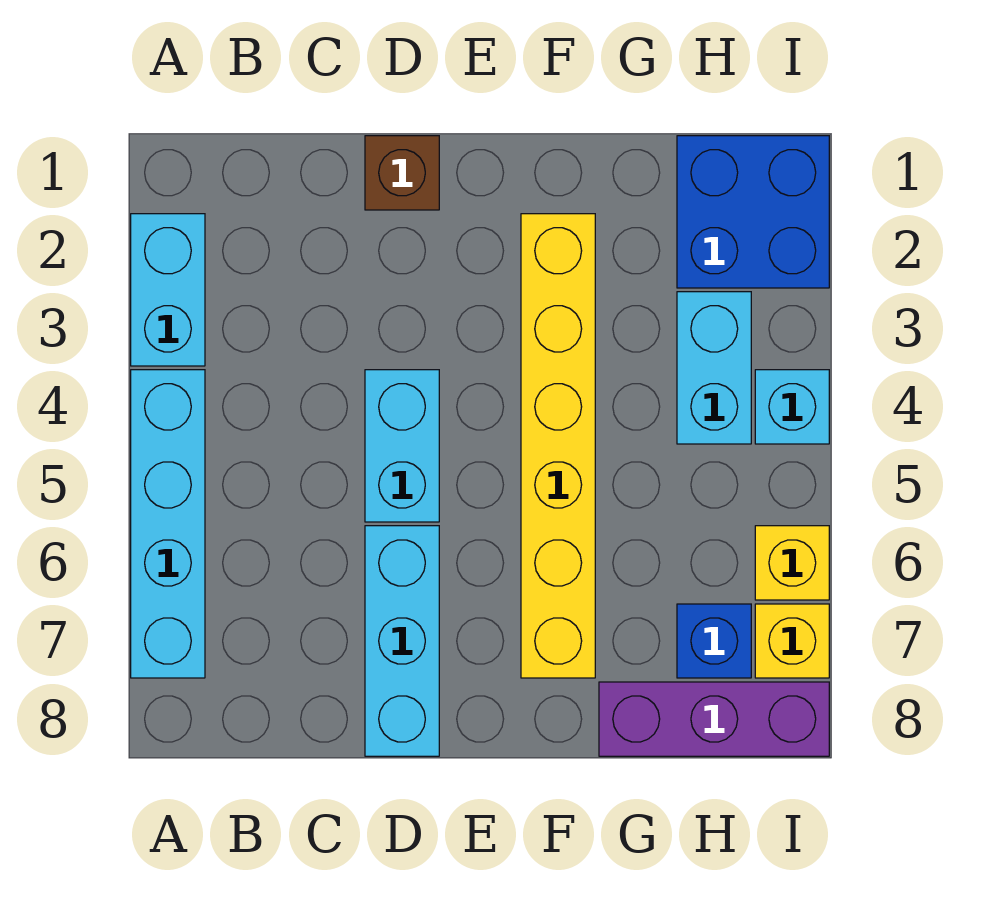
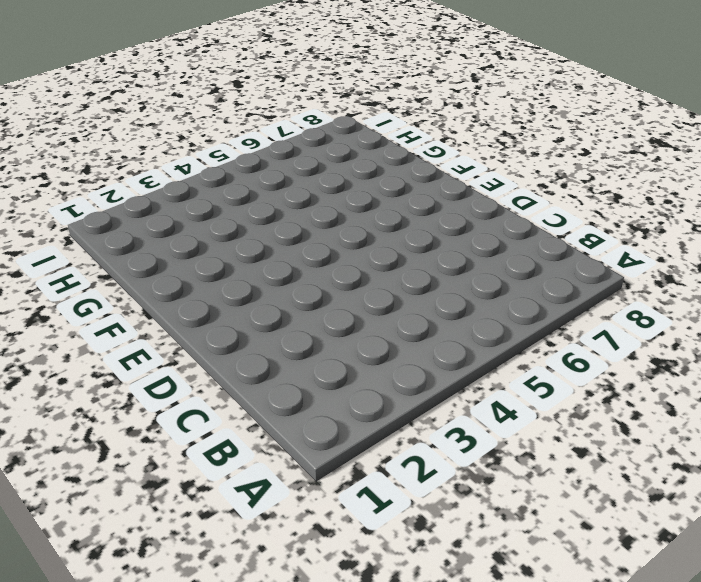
none -> cyan 1x2 brick [131,214,205,366]
none -> cyan 1x4 brick [131,370,205,678]
none -> brown 1x1 brick [365,136,439,210]

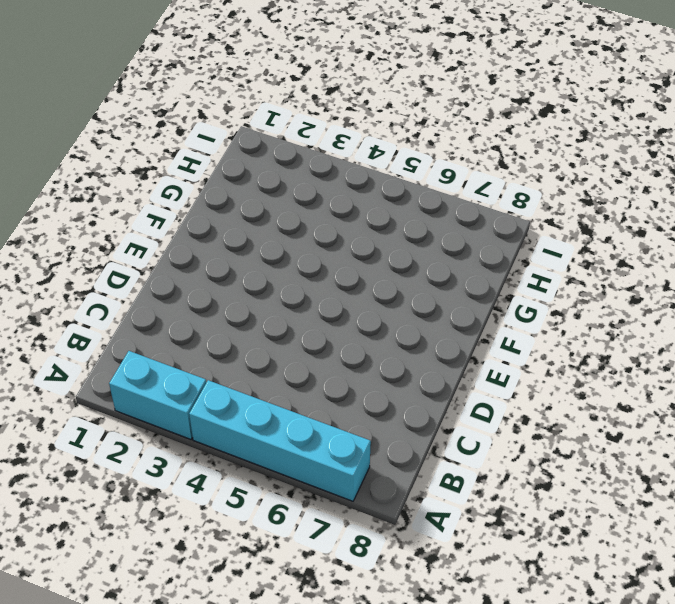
none -> brown 1x1 brick [365,136,439,210]
none -> cyan 1x2 brick [365,370,439,522]
none -> cyan 1x3 brick [365,526,439,756]

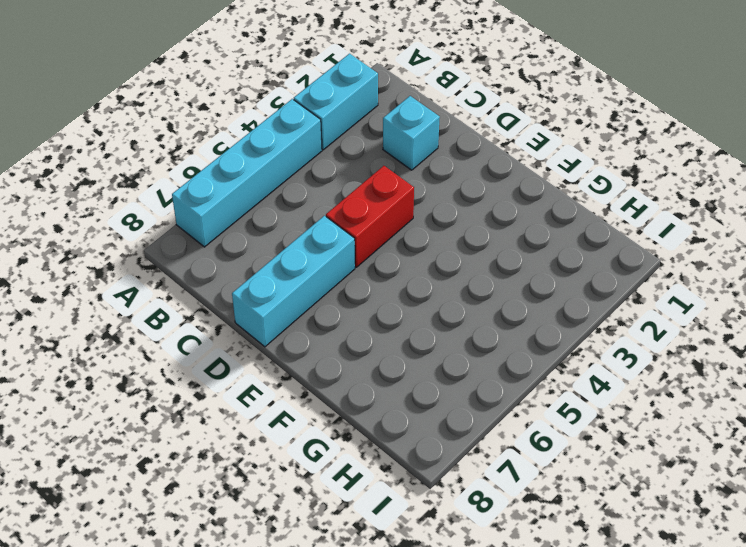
cyan 1x1 brick [383,96,440,170] -> cyan 1x1 brick moved to [755,370,829,444]
red 1x2 brick [326,166,414,267] -> cyan 1x2 brick [365,370,439,522]
none -> brown 1x1 brick [365,136,439,210]
none -> yellow 1x6 brick [521,214,595,678]
none -> purple 1x3 brick [599,682,829,756]

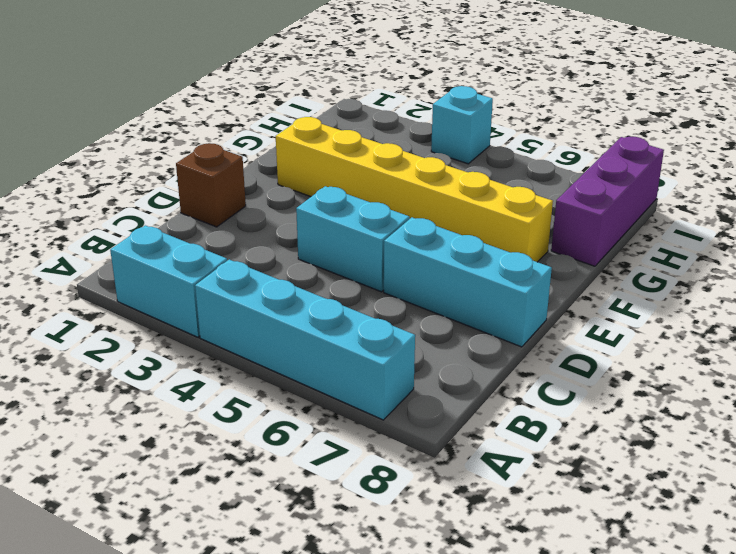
none -> blue 2x2 brick [677,136,829,288]
none -> cyan 1x2 brick [677,292,751,444]
none -> blue 1x1 brick [677,604,751,678]

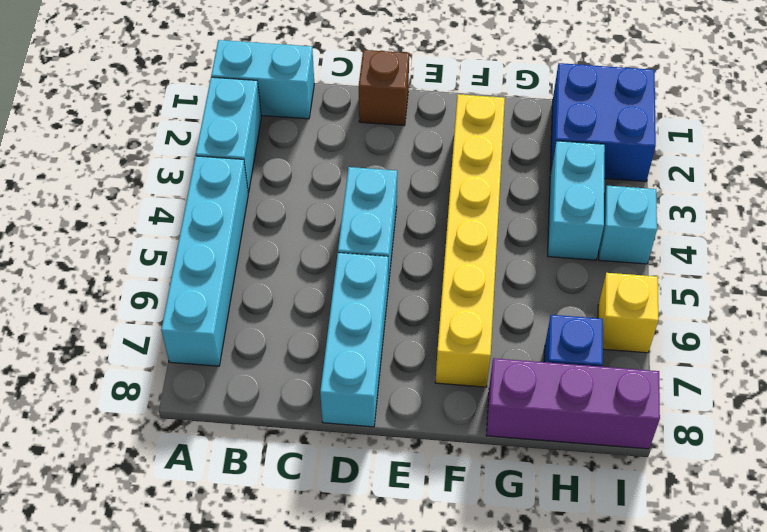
cyan 1x2 brick [211,40,314,119] -> none
none -> yellow 1x1 brick [755,604,829,678]

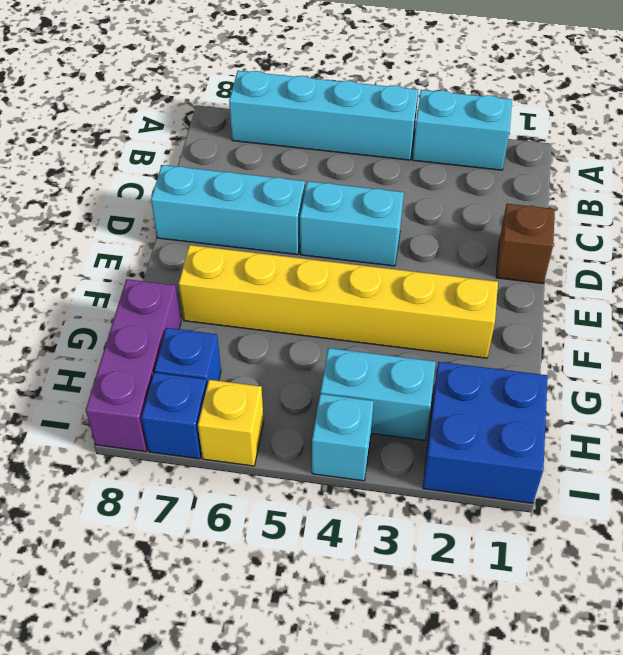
blue 1x1 brick [142,373,207,459] -> yellow 1x1 brick [755,604,829,678]

